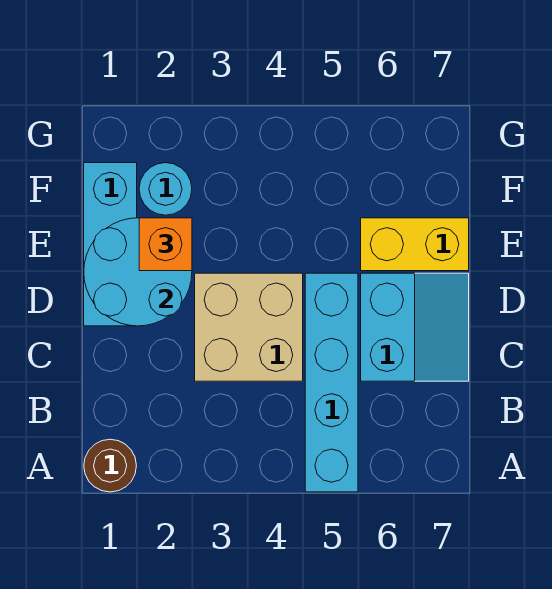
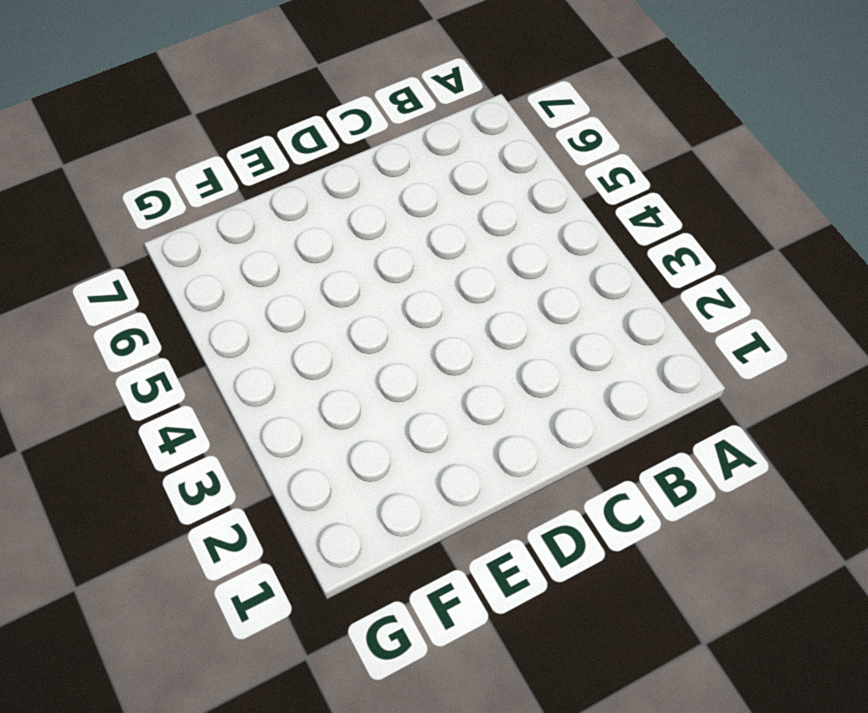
none -> brown 1x1 round brick [84,439,136,492]
none -> cyan 1x4 brick [305,273,358,492]

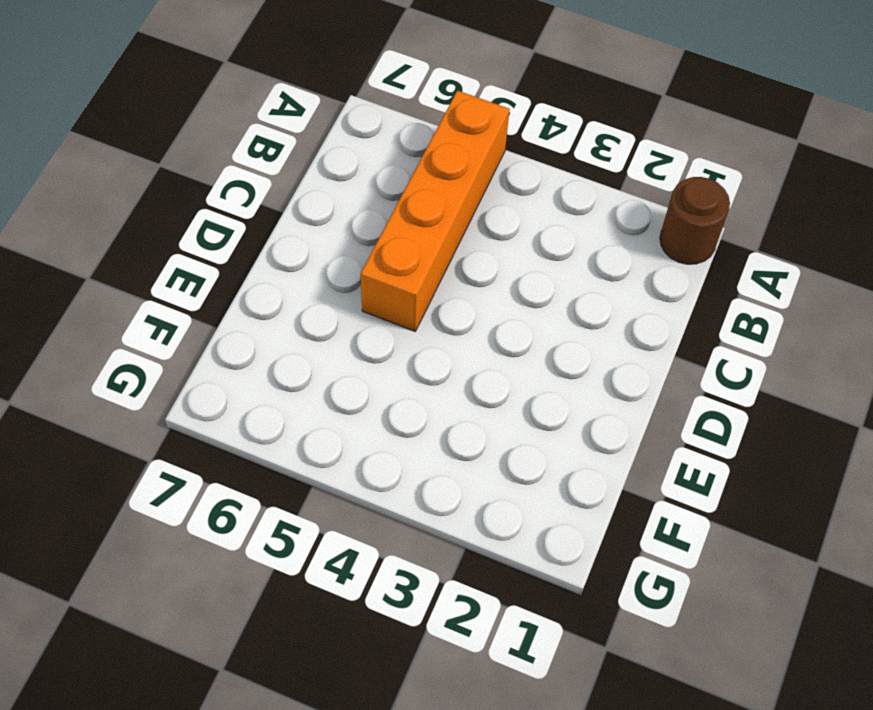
orange 1x4 brick [361,91,510,331] -> cyan 1x4 brick [305,273,358,492]
none -> tan 2x2 brick [195,273,303,381]
none -> cyan 2x2 slope [361,273,469,381]

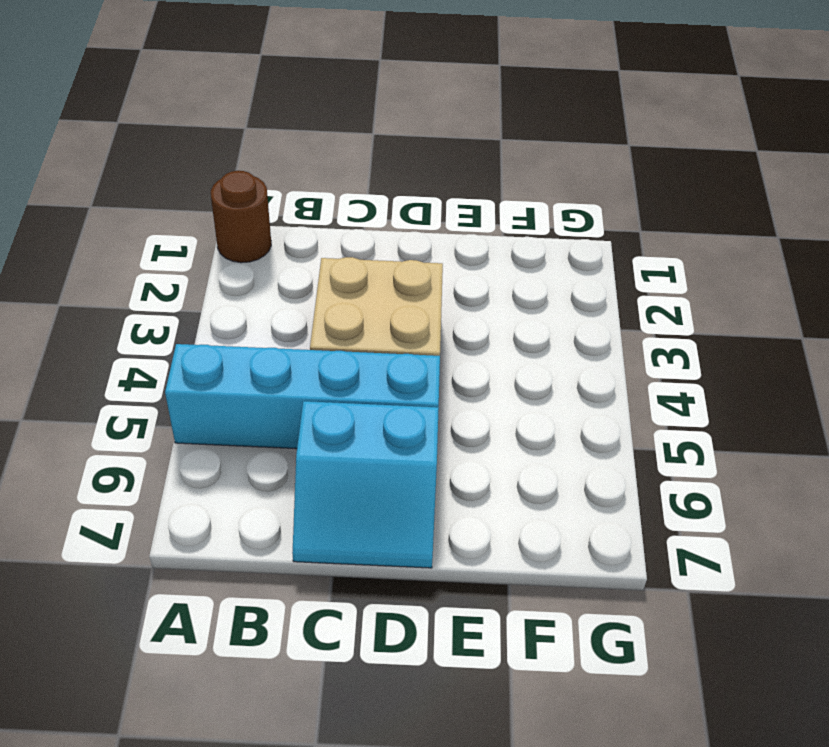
none -> cyan 1x3 brick [84,163,137,326]
none -> yellow 1x2 brick [361,218,469,271]

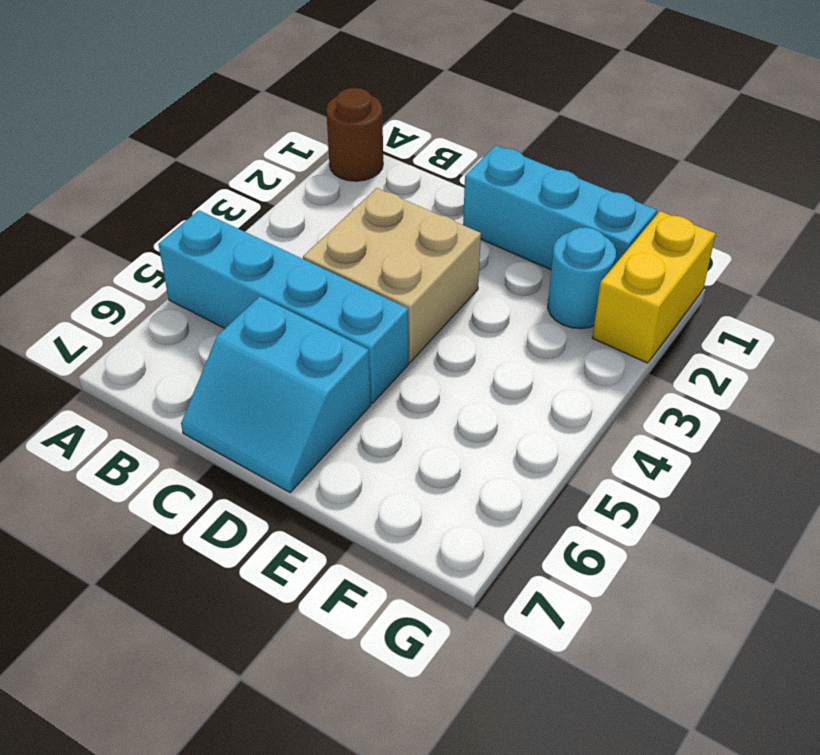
yellow 1x2 brick [592,211,716,363] -> yellow 1x2 brick moved to [361,218,469,271]
none -> cyan 2x2 round brick [84,218,192,326]
none -> orange 1x1 brick [139,218,192,271]

